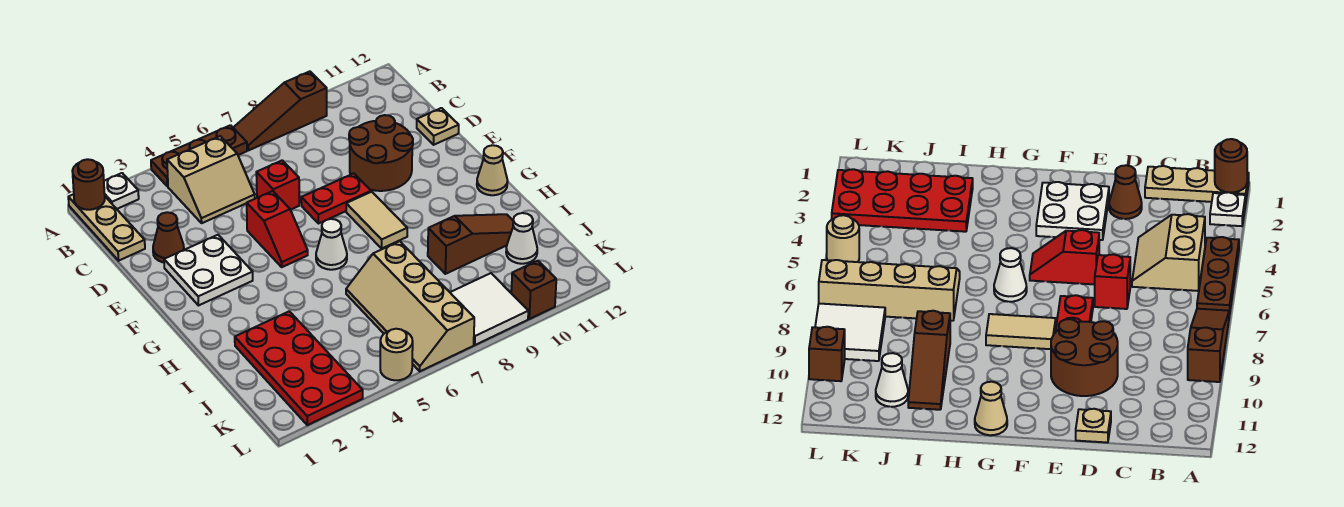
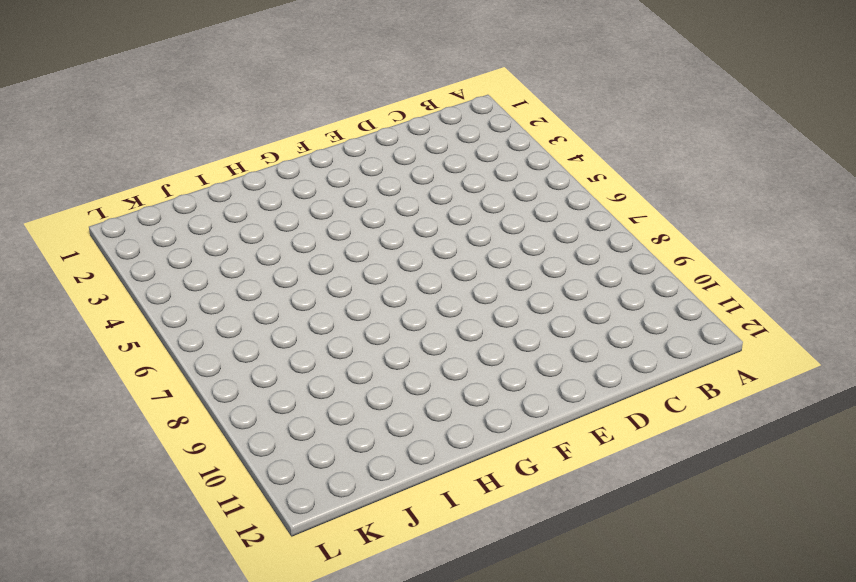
none -> tan 1x3 plate [68,194,145,261]
none -> white 1x1 plate [104,173,139,209]
none -> brown 1x3 plate [151,125,247,186]

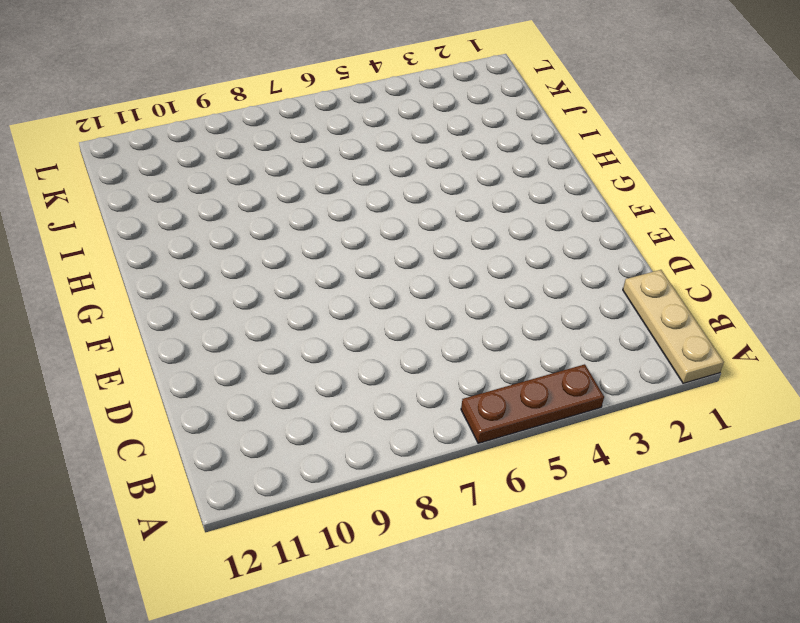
none -> white 1x1 plate [104,173,139,209]
none -> brown 1x3 slope [233,71,327,150]
none -> tan 2x2 slope [167,136,255,223]

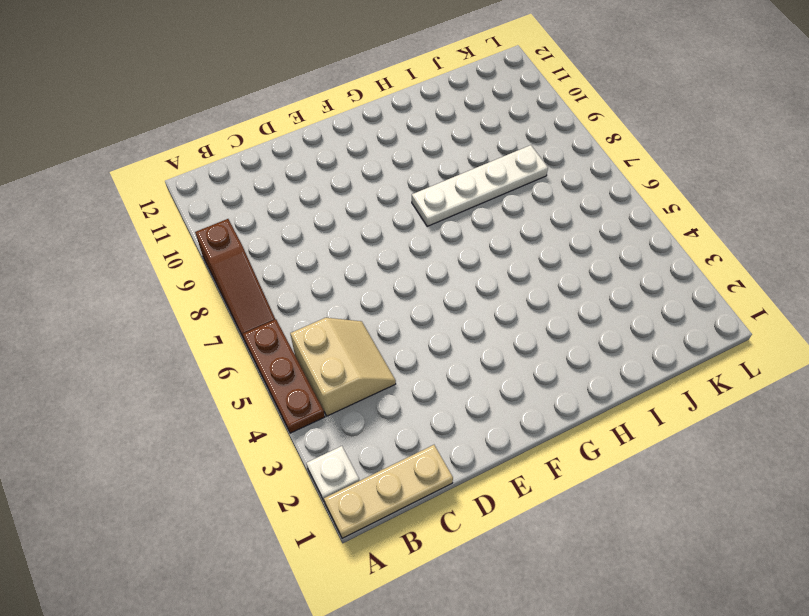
white 1x4 plate [412,145,548,226] -> tan 1x2 tile [346,192,407,248]
none -> brown 1x1 cone [153,212,184,263]
none -> red 1x1 brick [256,160,299,210]
none -> brown 2x2 round brick [349,115,413,191]

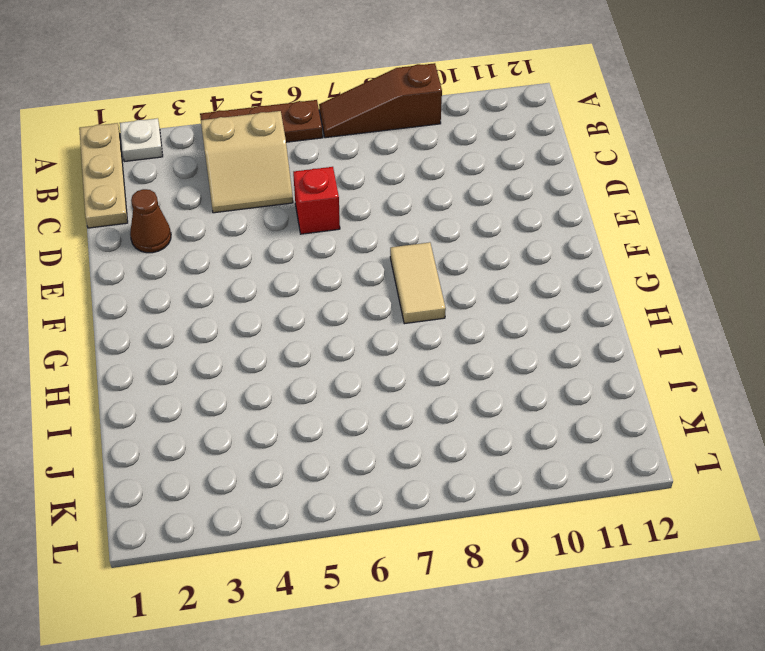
none -> brown 2x2 round brick [349,115,413,191]
none -> tan 1x1 plate [417,108,459,145]
none -> white 2x2 plate [164,235,253,306]

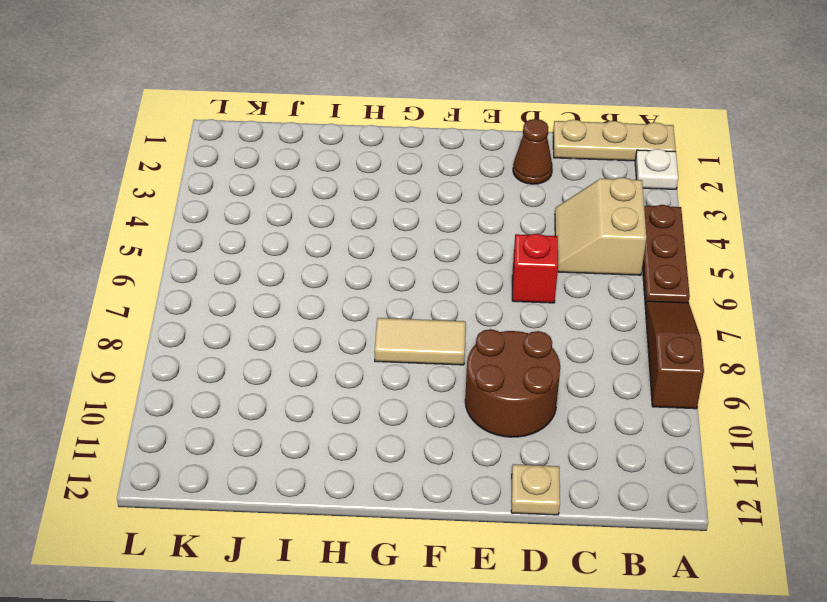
none -> white 2x2 plate [164,235,253,306]
none -> red 1x2 slope [247,191,308,267]
none -> red 1x2 plate [301,173,371,224]

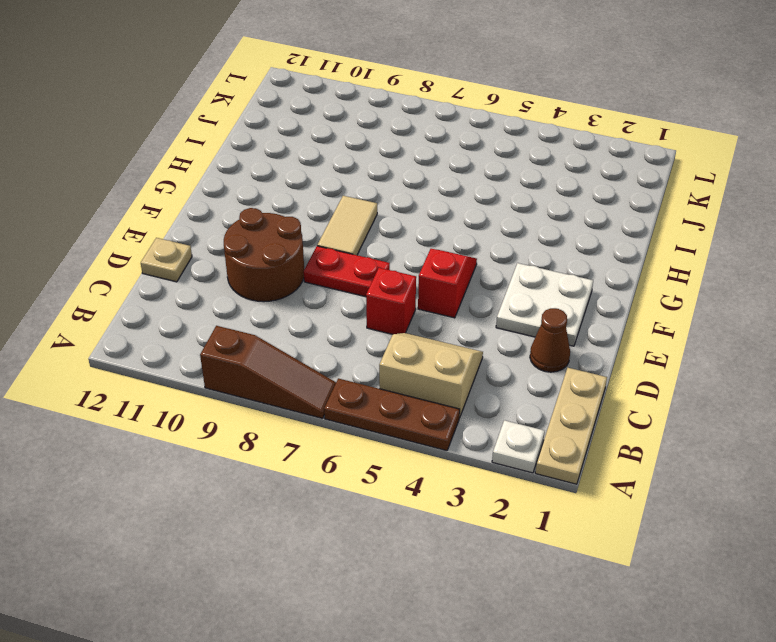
none -> white 1x1 cone [316,219,347,270]
none -> tan 1x1 cone [477,145,508,195]
none -> red 2x4 plate [235,311,363,425]

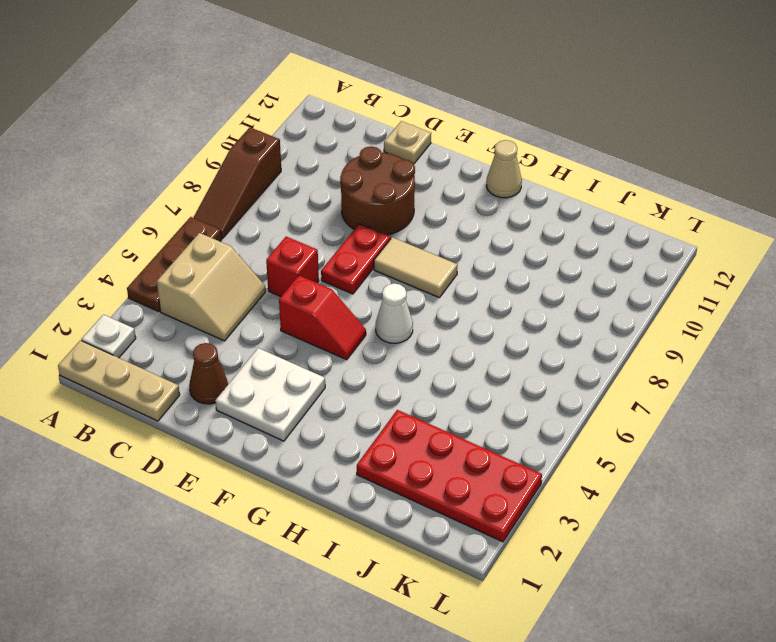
none -> tan 2x4 slope [346,241,474,371]
none -> brown 1x3 slope [428,214,513,274]
none -> white 1x1 cone [506,213,537,264]

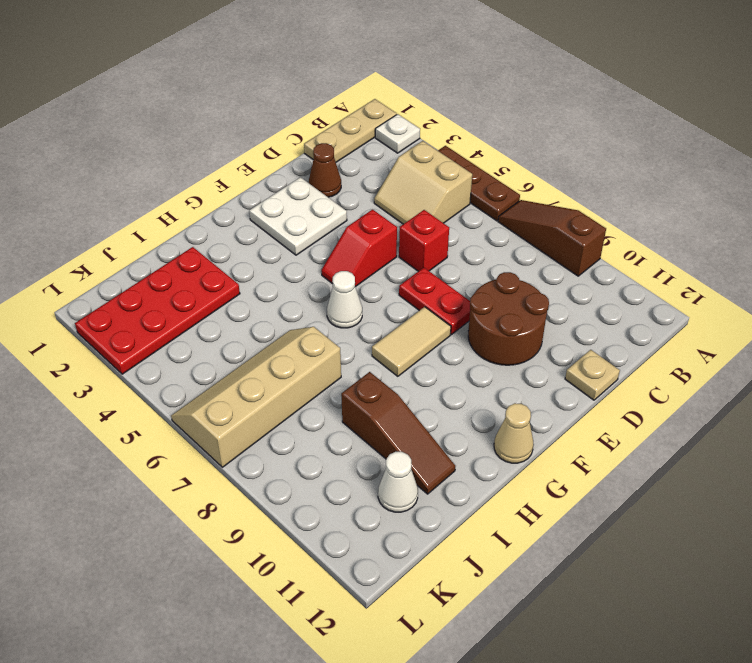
none -> white 2x2 tile [450,273,528,345]
none -> tan 1x1 round brick [380,329,413,380]
none -> brown 1x1 brick [511,261,556,319]

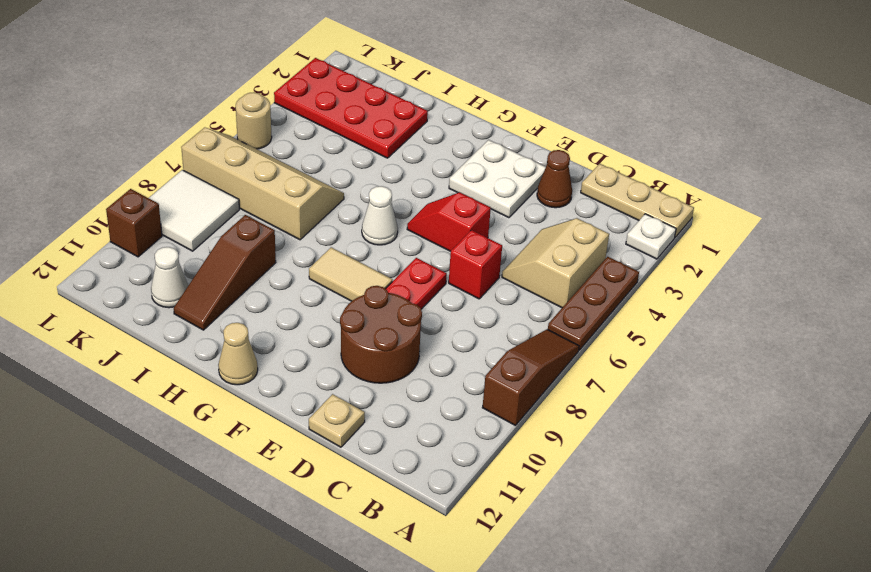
none -> brown 1x1 round brick [72,159,105,210]

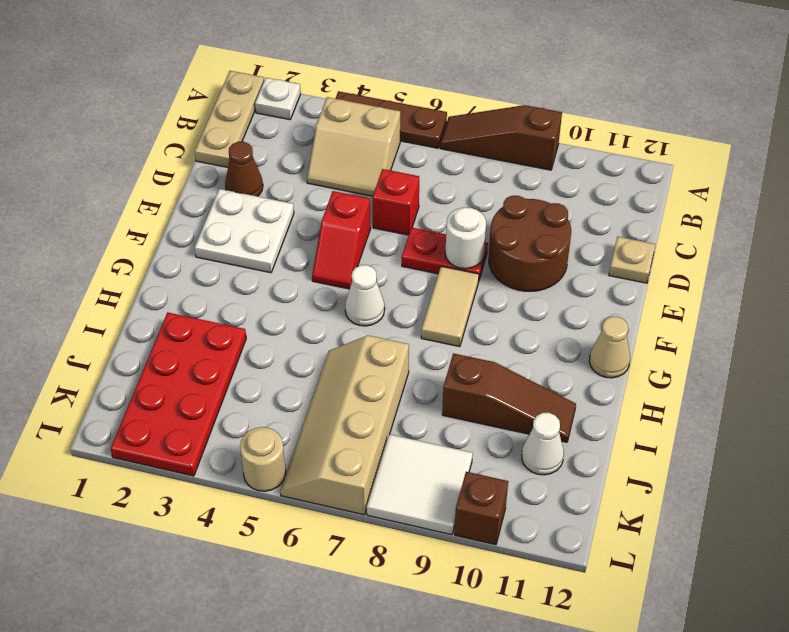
white 1x1 round brick [445,207,486,269] -> none
none -> brown 1x1 round brick [72,159,105,210]

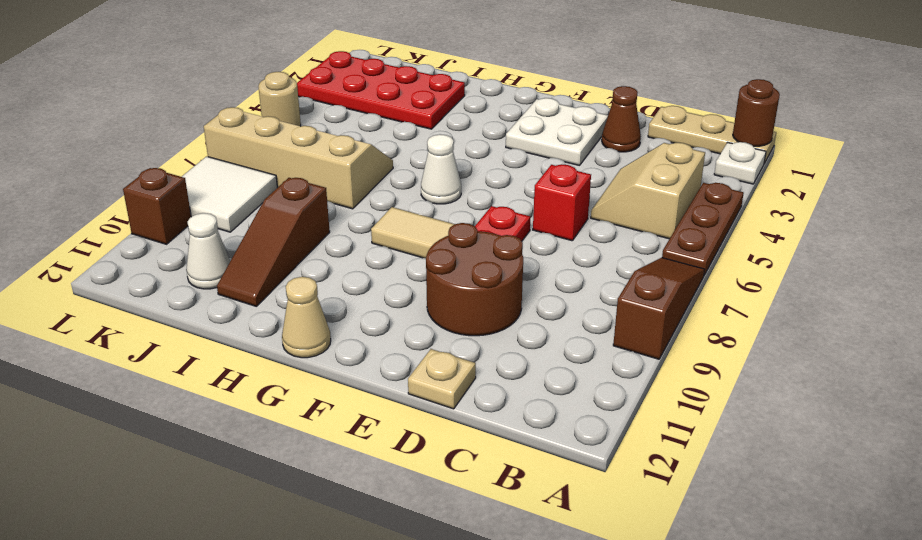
none -> red 1x2 slope [247,191,308,267]

